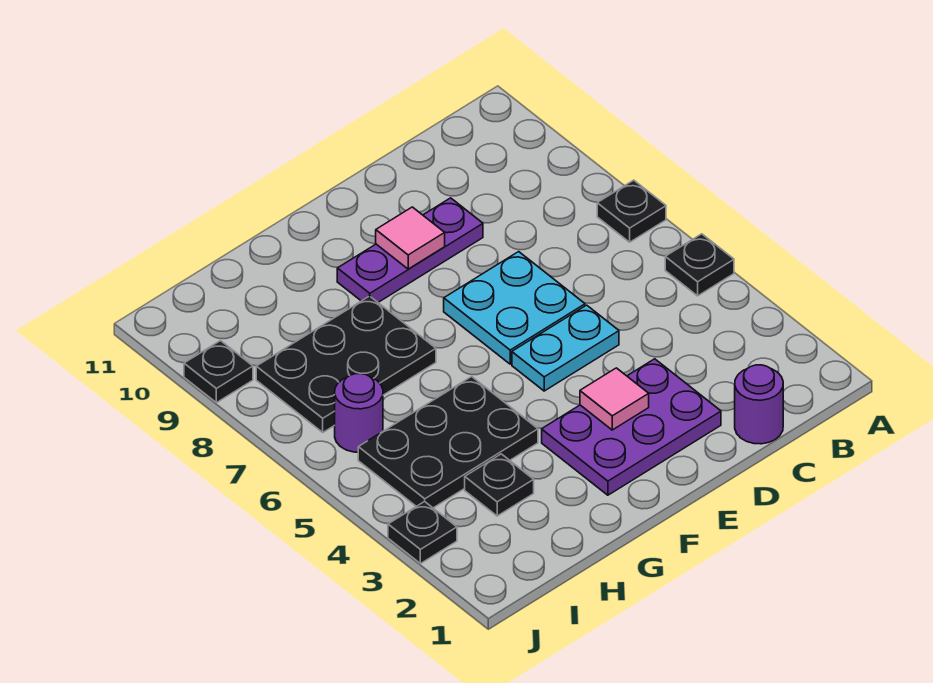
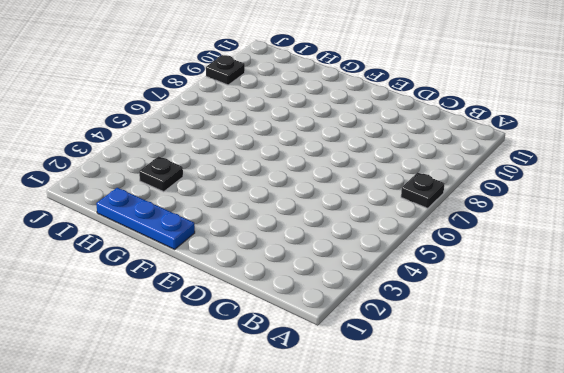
blue 1x3 plate [96,188,195,249] -> none
none -> black 1x1 plate [665,234,734,296]
none -> purple 1x1 round brick [735,365,783,444]
none -> purple 2x3 plate [542,359,721,495]

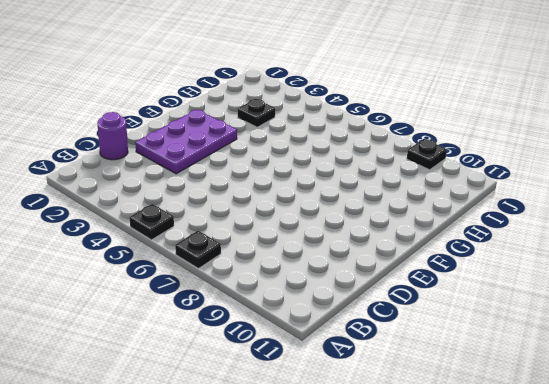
none -> cyan 1x2 plate [512,305,619,391]
none -> cyan 2x2 plate [444,252,585,364]
none -> purple 1x3 plate [337,198,483,302]

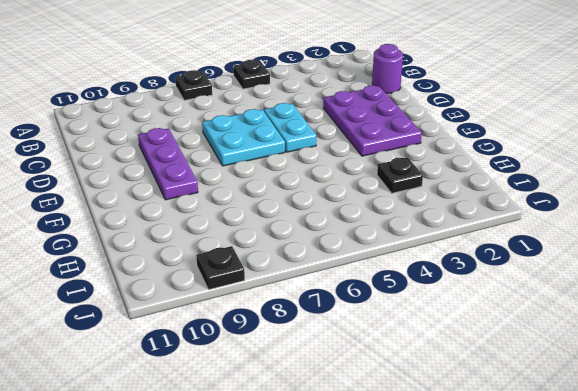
none -> black 2x3 plate [358,377,538,508]
none -> black 2x3 plate [256,296,436,432]
none -> purple 1x1 round brick [335,374,383,452]

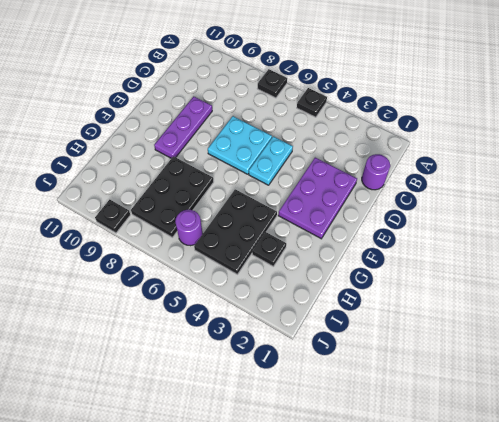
none -> black 1x1 plate [388,501,457,564]
none -> pink 1x1 tile [580,368,649,430]
none -> pink 1x1 tile [376,207,445,269]

